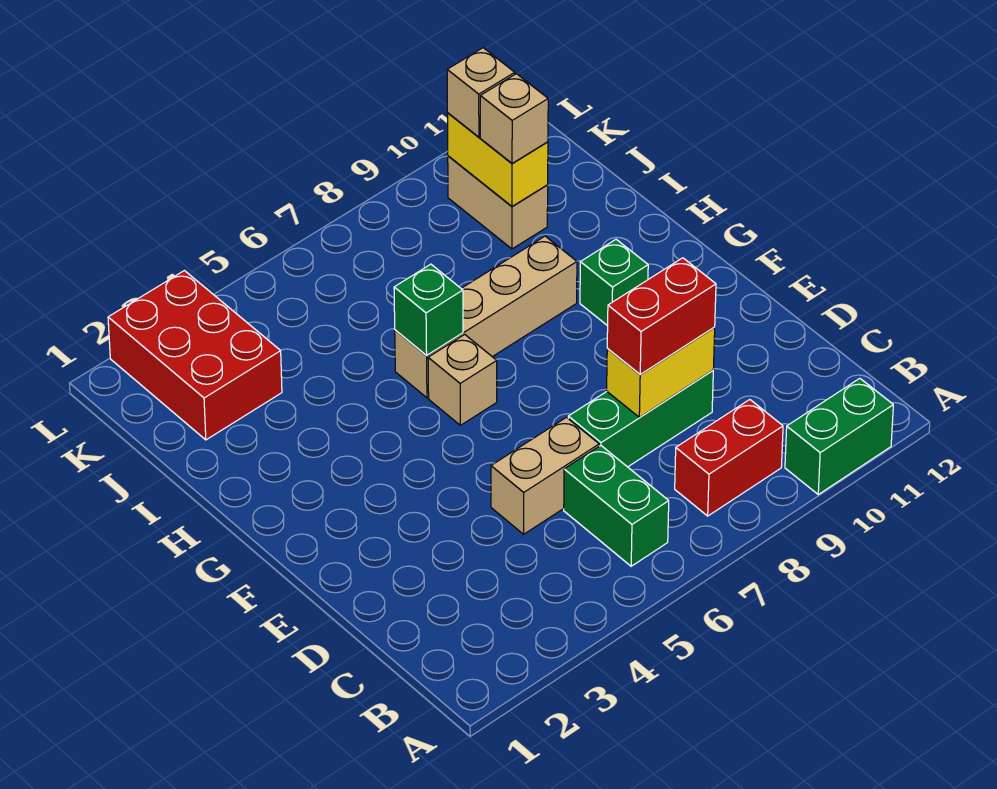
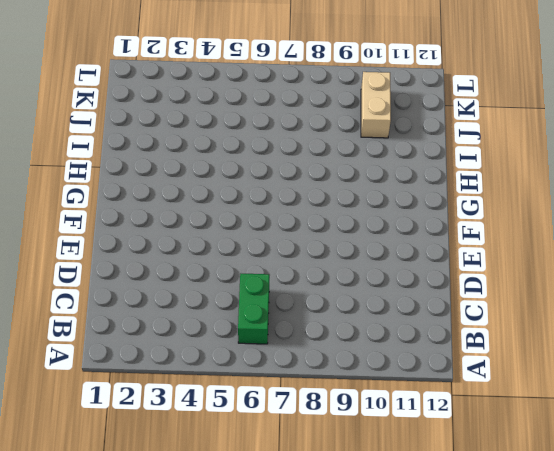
none -> green 1x2 brick [785,378,893,494]
none -> red 1x2 brick [675,400,783,516]
none -> tan 1x2 brick [491,417,599,534]

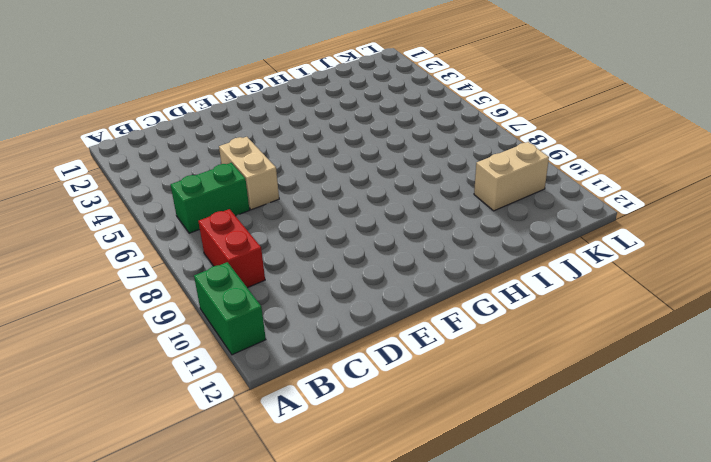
none -> green 1x3 brick [568,370,713,467]
none -> tan 1x1 brick [428,334,497,425]
none -> green 1x1 brick [580,240,648,326]

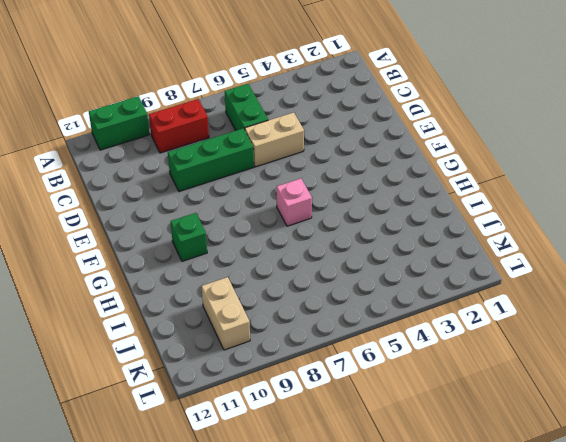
pink 1x1 brick [277,179,312,226] -> tan 1x1 brick [428,334,497,425]
none -> tan 1x4 brick [395,236,577,398]
none -> red 2x3 brick [108,271,282,440]
none -> yellow 1x2 brick [607,327,715,417]

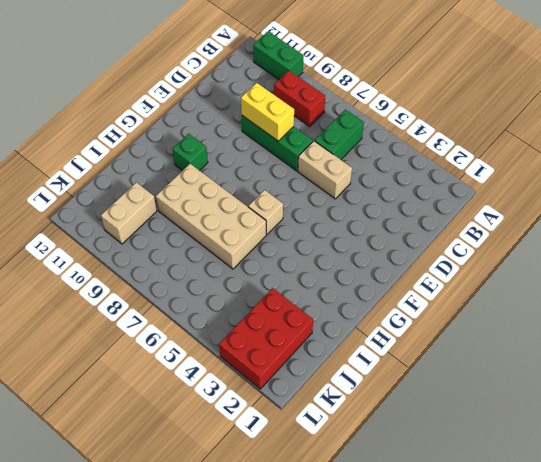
tan 2x4 brick [156,164,266,269] -> tan 1x4 brick [395,236,577,398]
none -> green 1x1 brick [394,264,463,356]
none -> yellow 1x2 brick [447,113,548,207]
none -> red 1x2 brick [607,258,716,375]

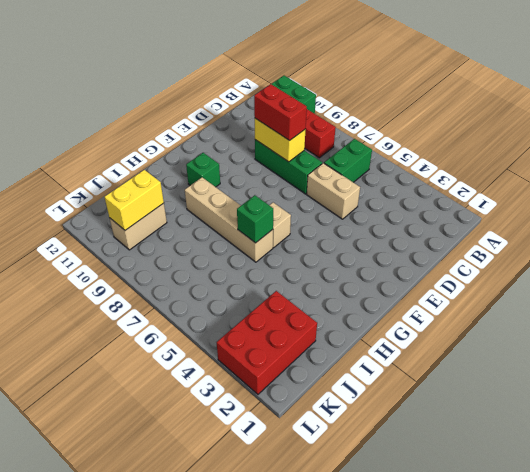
none -> tan 1x1 brick [480,74,548,163]
none -> tan 1x1 brick [447,48,515,137]

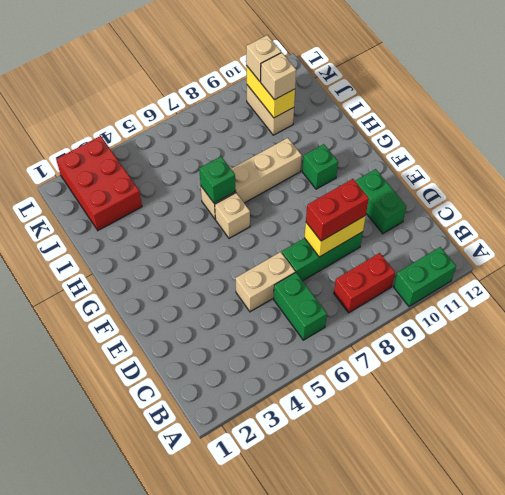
green 1x2 brick [355,169,406,233] -> none

